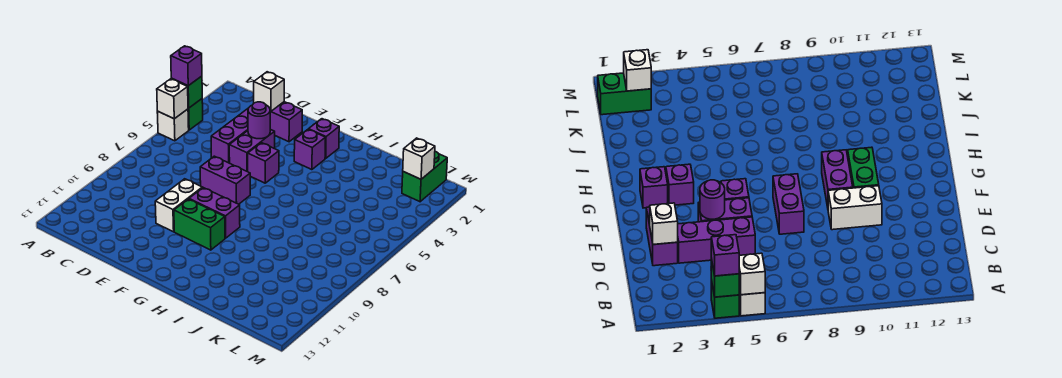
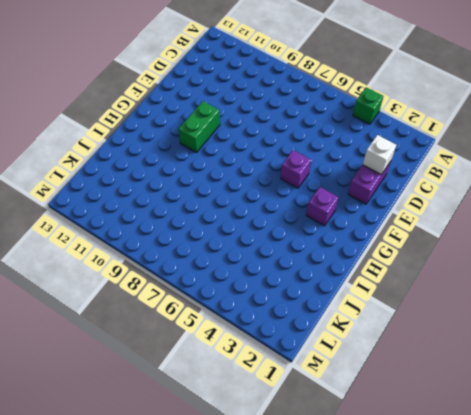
none -> white 1x1 brick [157,109,189,141]
none -> purple 1x3 brick [211,109,248,163]
none -> purple 1x2 brick [229,129,275,172]

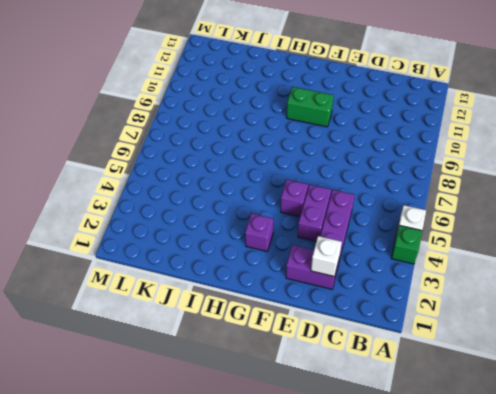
none -> purple 1x2 brick [200,156,250,204]
none -> white 1x2 brick [155,179,202,232]
none -> purple 1x2 brick [189,188,240,238]

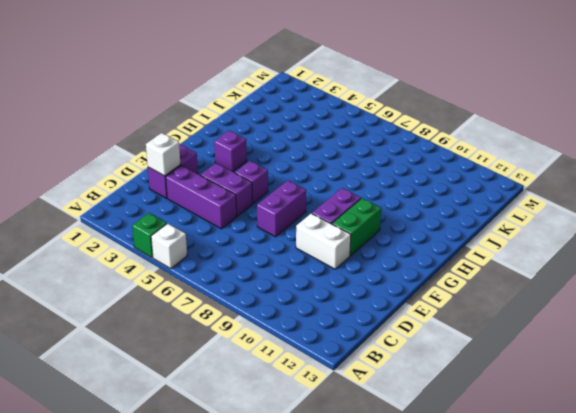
none -> purple 1x1 brick [309,119,339,158]
none -> green 1x2 brick [402,151,447,202]
none -> green 1x1 brick [172,76,202,108]

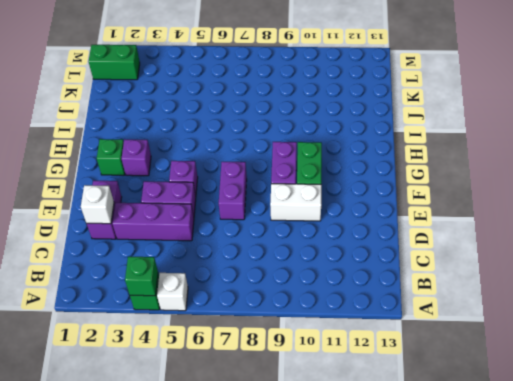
green 1x1 brick [97,139,125,175] -> purple 1x1 brick [309,119,339,158]
none -> white 1x1 brick [157,79,188,119]
none -> purple 1x1 round brick [248,102,270,139]
none -> white 1x1 brick [403,138,435,179]

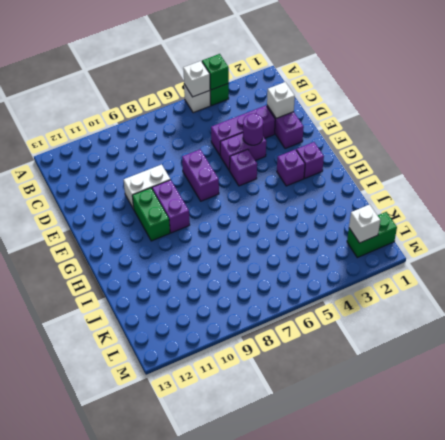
none -> purple 1x1 brick [171,46,202,86]

